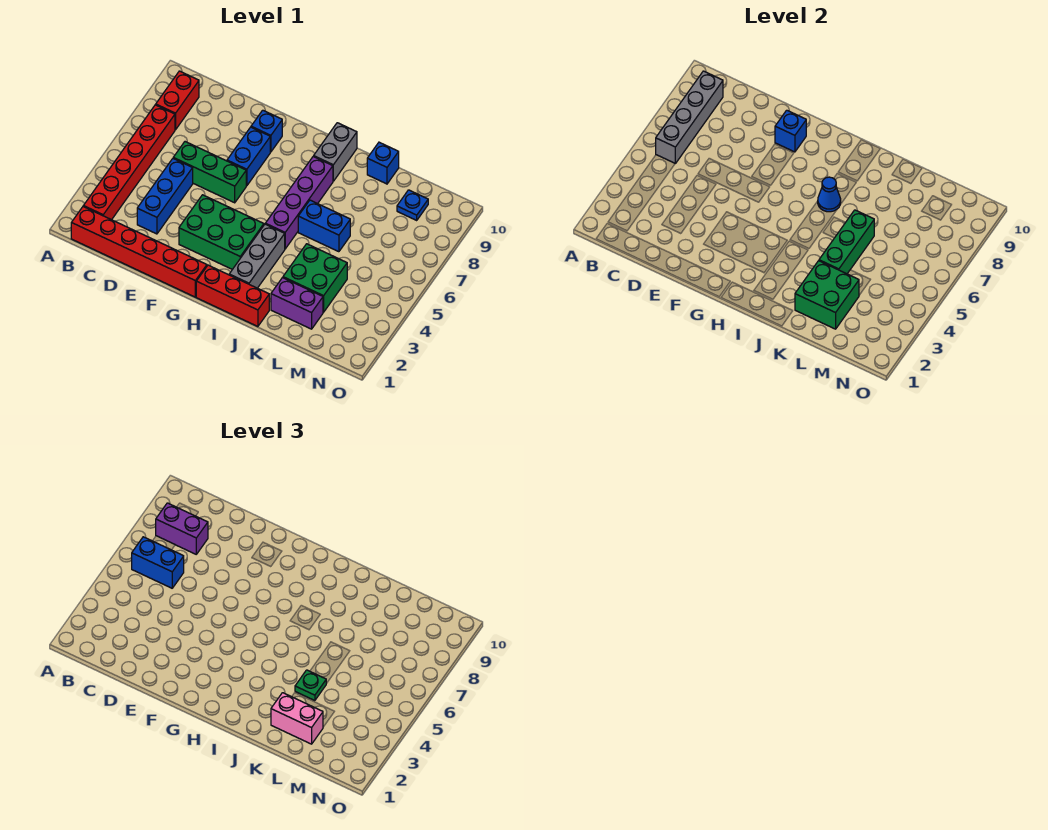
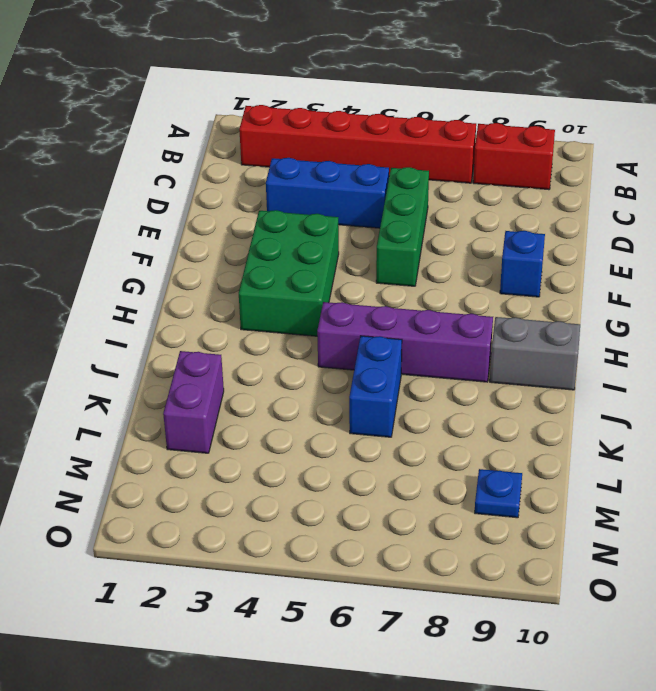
none -> red 1x6 brick [71,207,207,297]
none -> blue 1x2 brick [227,127,270,186]
none -> red 1x3 brick [196,265,269,327]

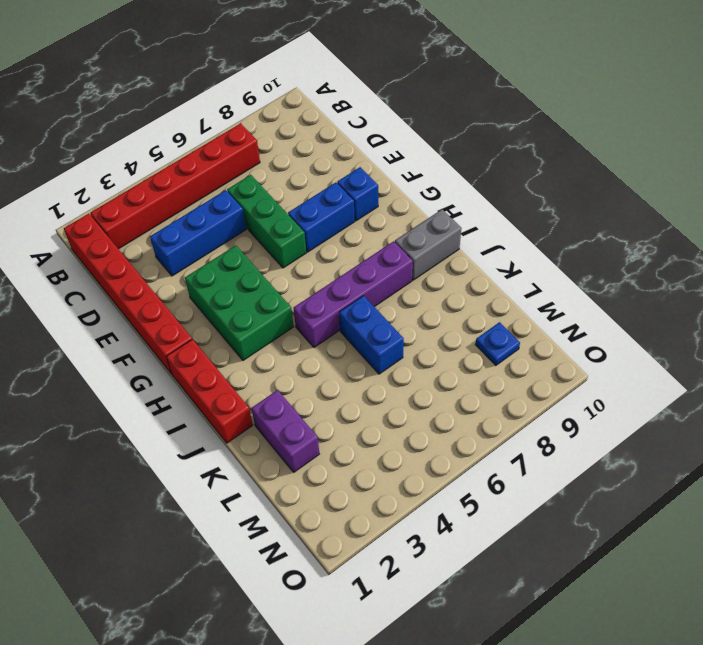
none -> red 1x2 brick [156,71,199,130]
none -> grey 1x3 brick [229,224,285,288]
none -> green 2x2 brick [283,244,347,312]

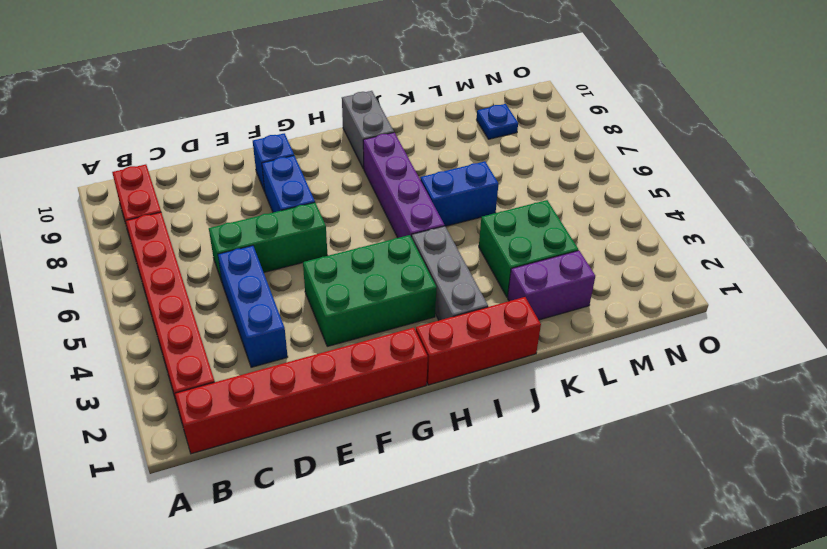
none -> blue 1x1 brick [367,142,399,184]
none -> grey 1x4 brick [656,71,723,163]
none -> blue 1x1 brick [775,110,806,152]

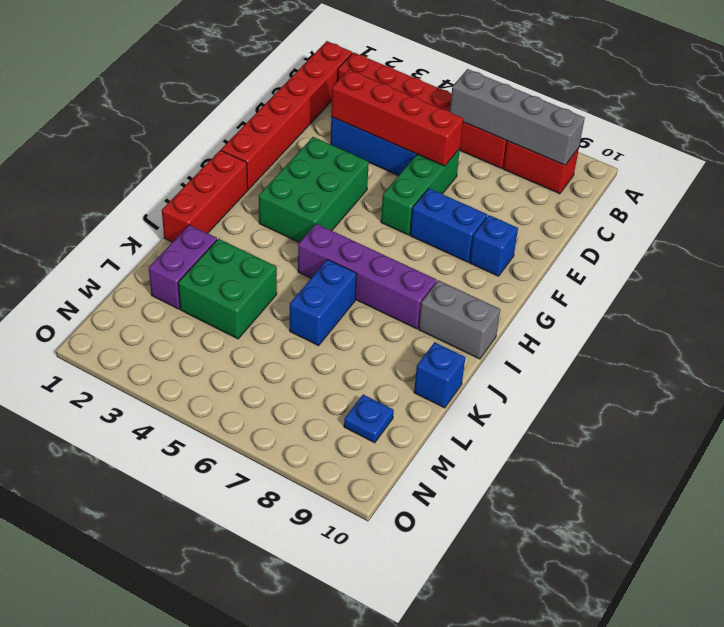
red 1x4 brick [331,70,463,166] -> none
none -> grey 1x3 brick [229,224,285,288]
none -> blue 1x1 brick [775,110,806,152]
none -> blue 1x1 cone [818,177,841,212]

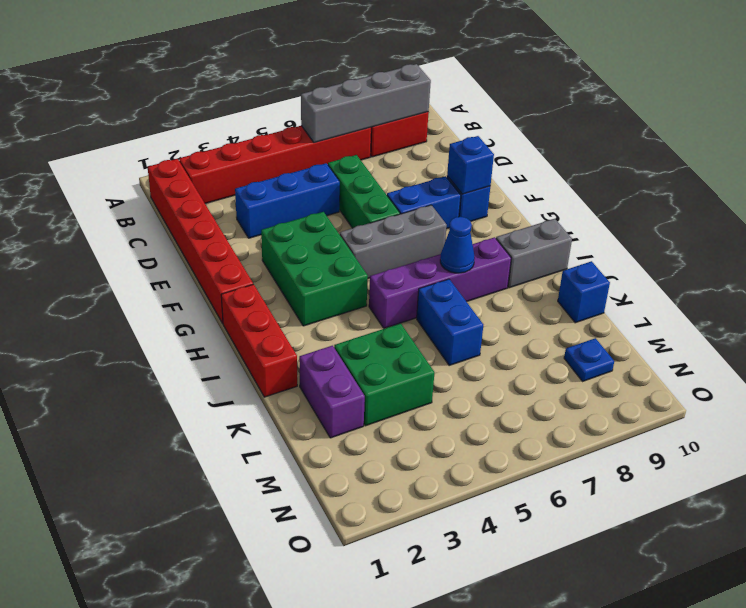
grey 1x3 brick [340,205,447,279] -> grey 1x3 brick moved to [229,224,285,288]
none -> green 2x2 brick [795,261,859,329]
none -> green 1x3 brick [819,210,874,274]
none -> blue 1x2 brick [132,537,184,588]

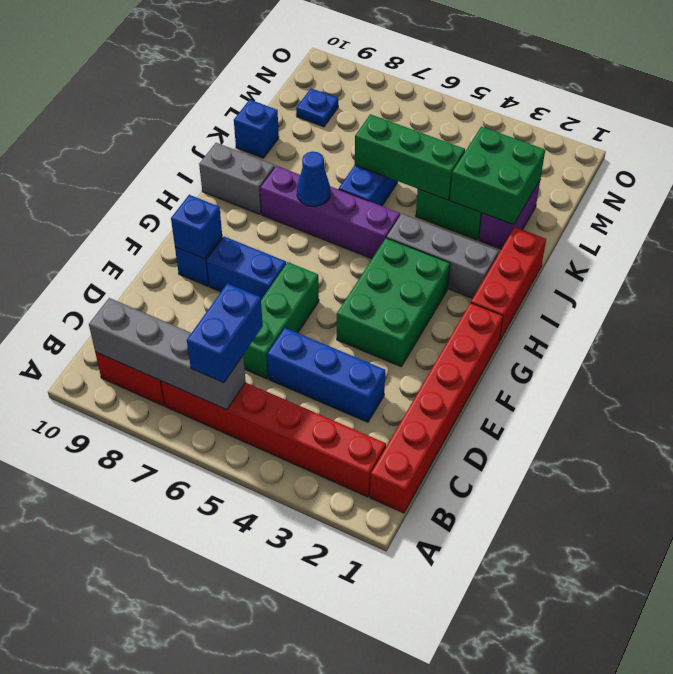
none -> purple 1x2 brick [156,503,208,554]
none -> pink 1x2 brick [271,693,323,744]
none -> green 1x1 plate [295,670,326,701]

